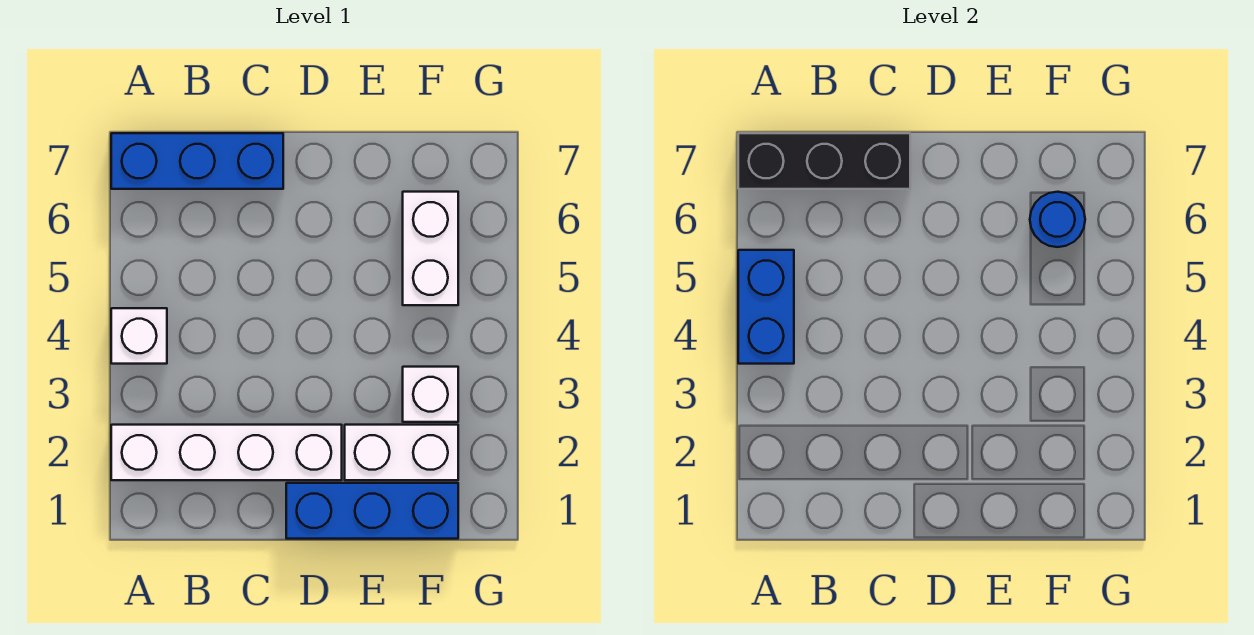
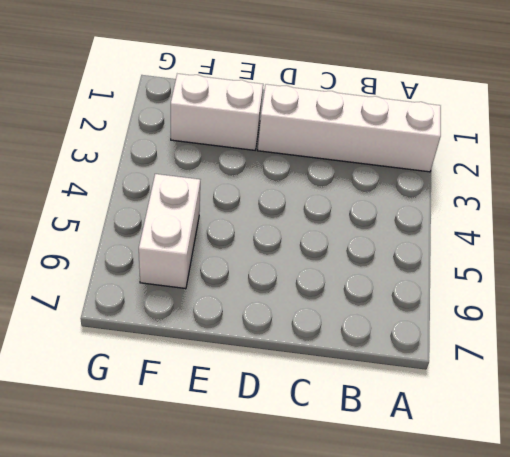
none -> white 1x1 brick [111,308,167,364]
none -> blue 1x3 brick [111,133,283,189]

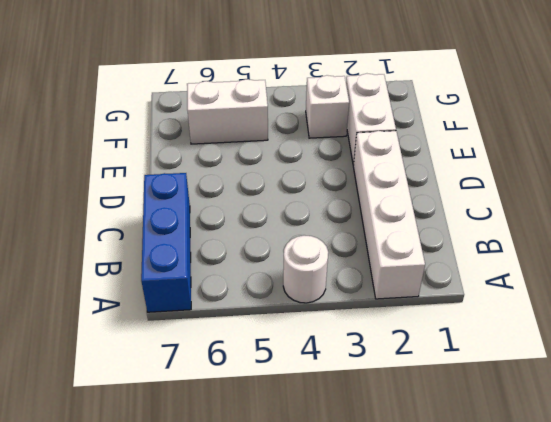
white 1x1 round brick [283,235,328,303] -> white 1x1 brick [111,308,167,364]
none -> blue 1x3 brick [286,483,458,539]
none -> blue 1x2 brick [738,250,794,364]

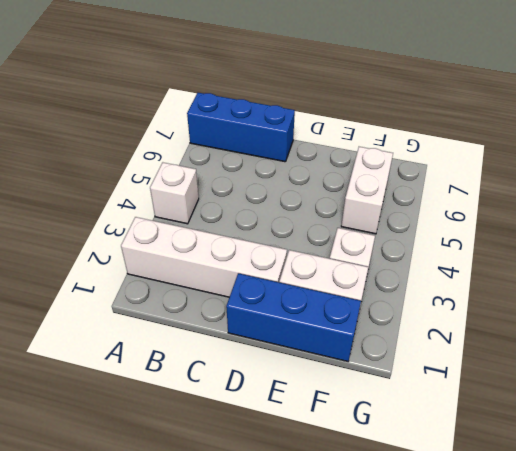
none -> blue 1x2 brick [738,250,794,364]
none -> black 1x3 brick [738,133,910,189]

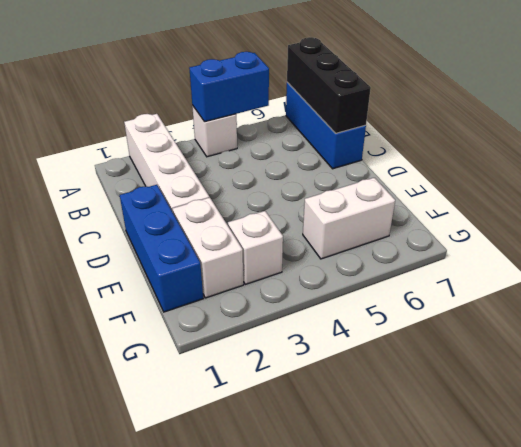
none -> blue 1x1 round brick [1030,192,1085,247]

